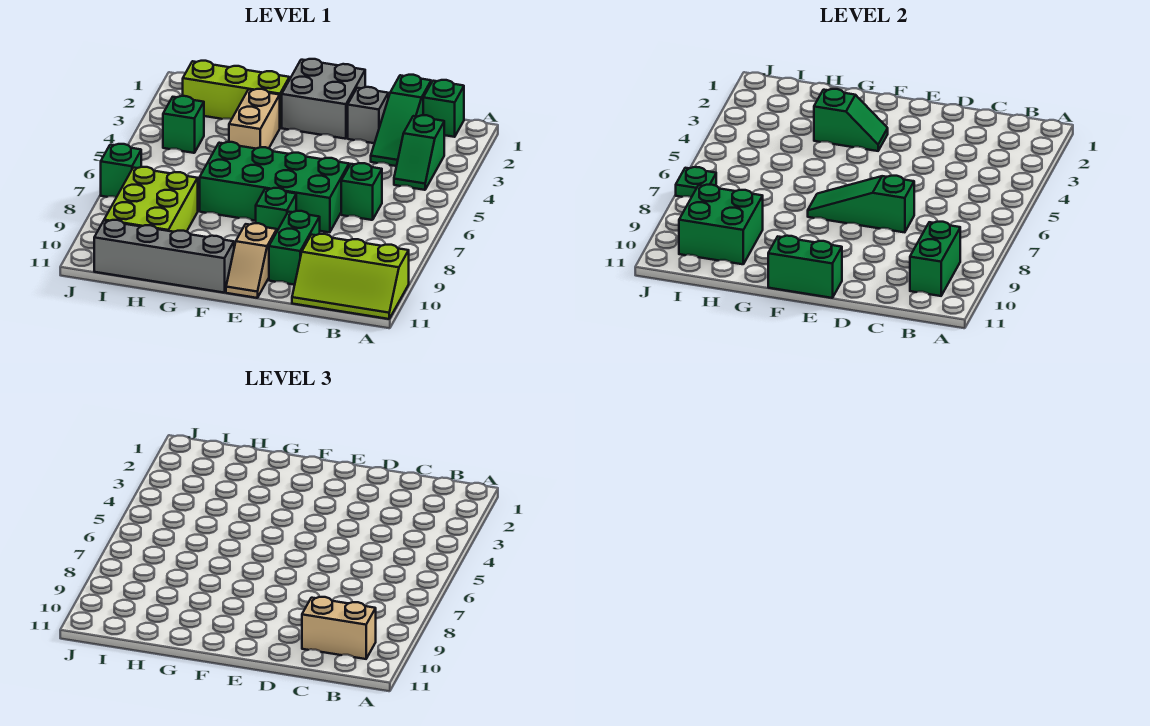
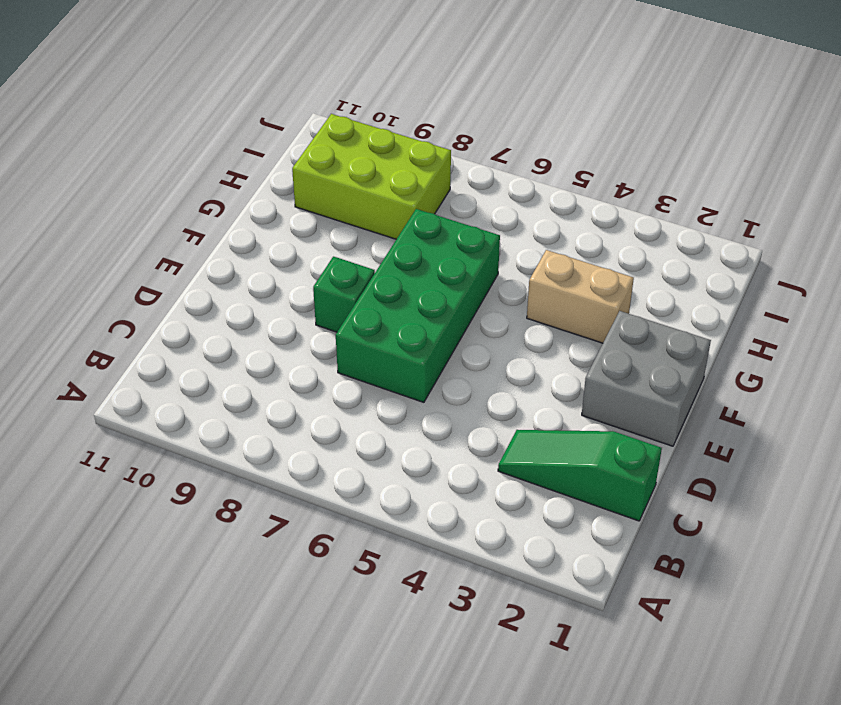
none -> lime 2x3 slope [292,234,409,319]
none -> green 1x1 brick [423,80,464,137]
none -> green 1x2 slope [394,115,444,190]

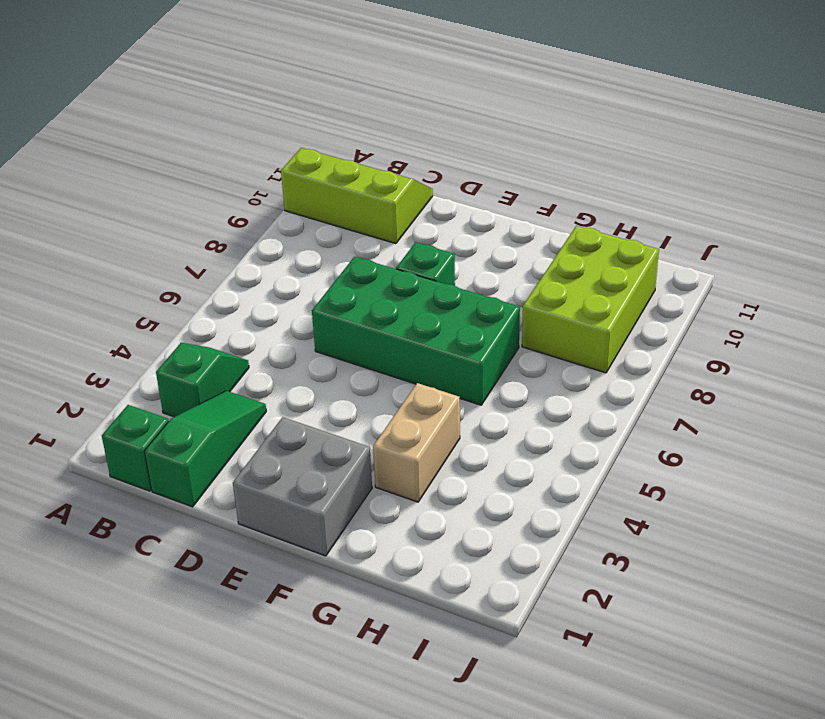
none -> green 1x1 brick [341,163,382,220]
none -> grey 1x1 brick [348,87,388,143]
none -> green 1x2 brick [269,211,320,285]

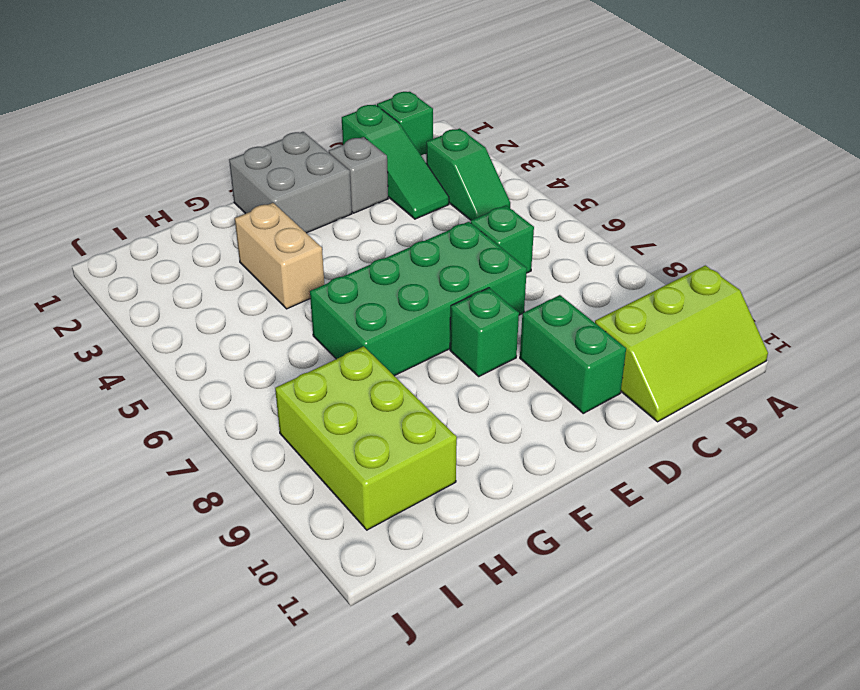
none -> tan 1x2 slope [226,223,277,298]
none -> grey 1x4 brick [94,220,234,293]
none -> lime 1x3 brick [183,61,289,128]

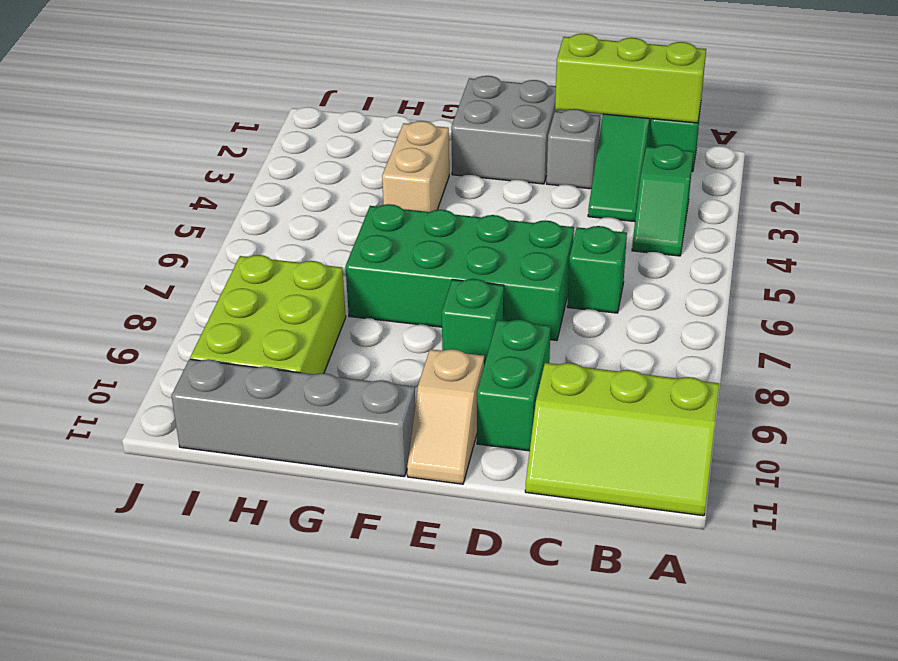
lime 1x3 brick [555,34,706,123] -> lime 1x3 brick moved to [183,61,289,128]
none -> green 1x1 brick [163,96,204,153]
none -> green 1x1 brick [101,144,141,197]
none -> green 1x2 brick [910,222,960,296]

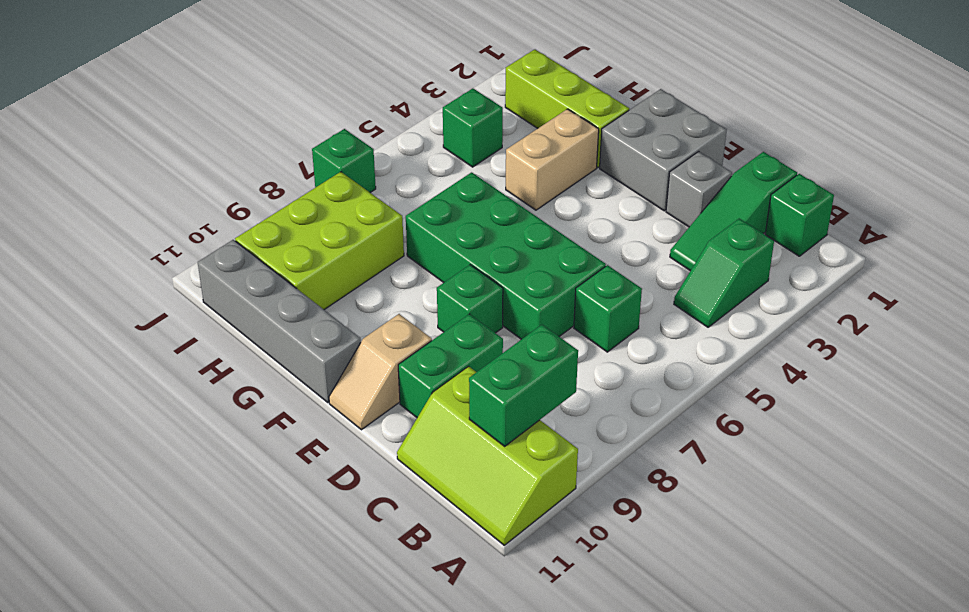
none -> green 1x3 slope [808,176,914,232]
none -> green 1x2 brick [768,236,842,298]
none -> green 1x2 slope [814,89,888,151]

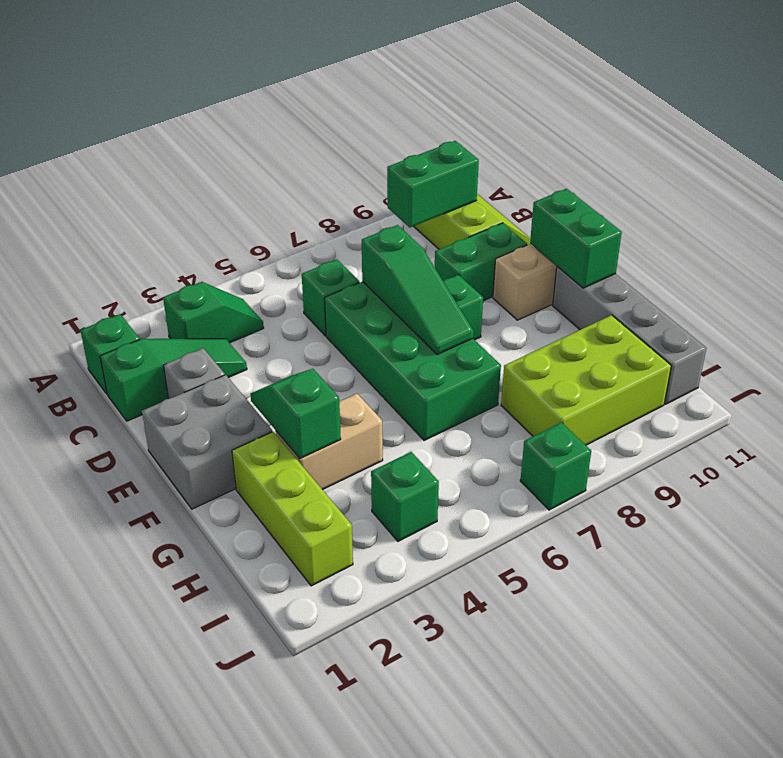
none -> green 2x2 brick [679,185,763,264]
none -> green 1x1 plate [676,167,716,197]
none -> tan 1x2 brick [302,597,376,659]

